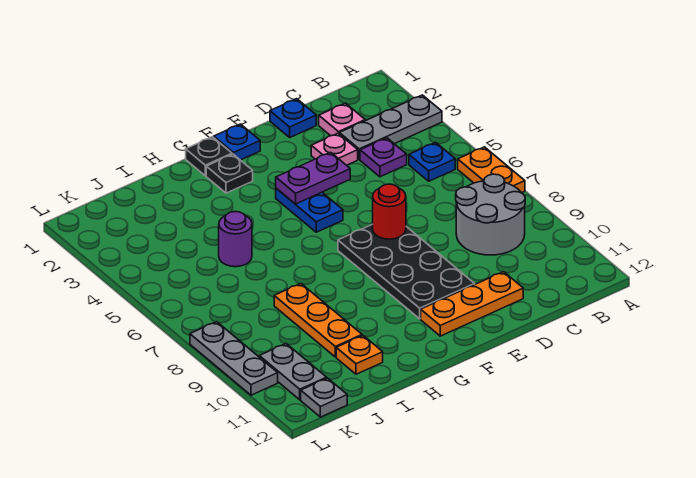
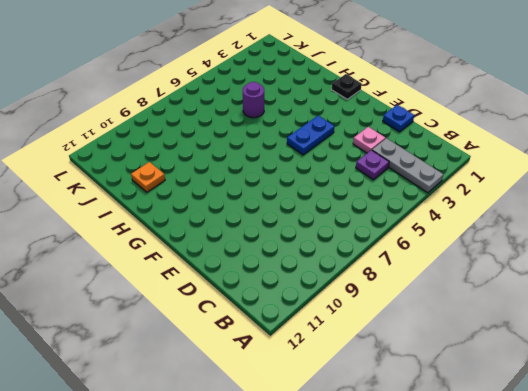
none -> orange 1x2 plate [458,147,525,193]
none -> blue 1x1 plate [409,142,455,181]
none -> grey 2x2 round brick [456,174,525,255]

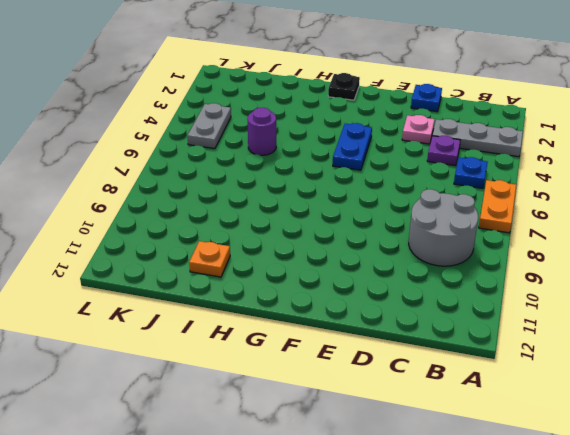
grey 1x2 plate [187,103,231,149] -> grey 1x2 plate moved to [259,344,327,400]
none -> pink 1x1 plate [319,103,365,136]
none -> orange 1x3 plate [421,272,523,336]
none -> black 2x4 plate [338,224,475,319]

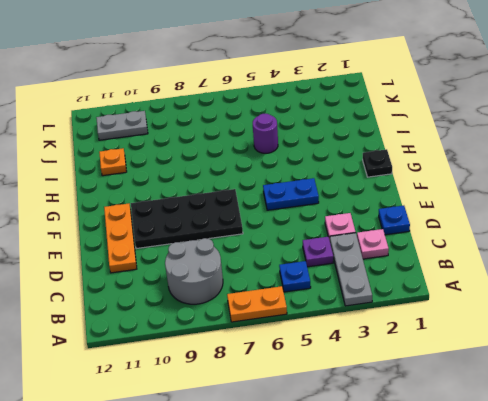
none -> blue 1x1 plate [214,124,260,160]
none -> black 1x1 plate [206,154,253,193]
none -> orange 1x3 plate [274,284,362,357]

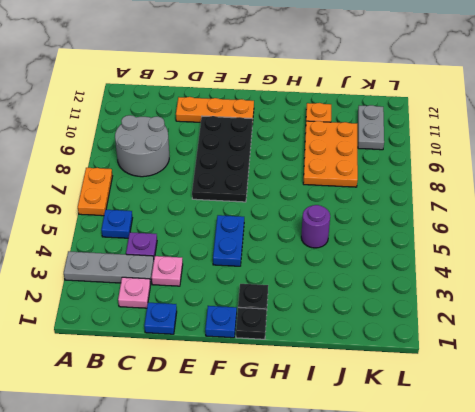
orange 2x3 plate [303,121,358,187] -> orange 1x3 plate [274,284,362,357]
none -> grey 1x1 plate [301,378,347,417]
none -> grey 1x3 plate [190,322,278,395]
none -> purple 1x2 plate [276,152,350,204]

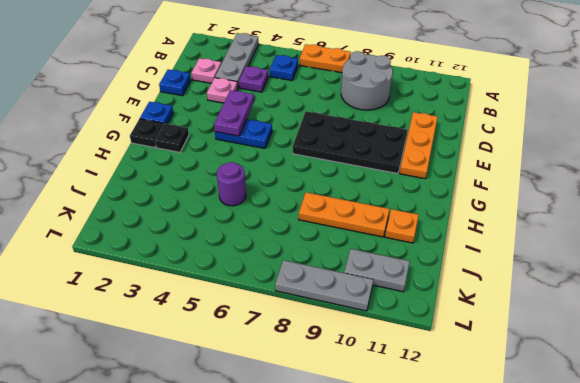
none -> grey 1x1 plate [301,378,347,417]
none -> red 1x1 round brick [373,184,406,239]

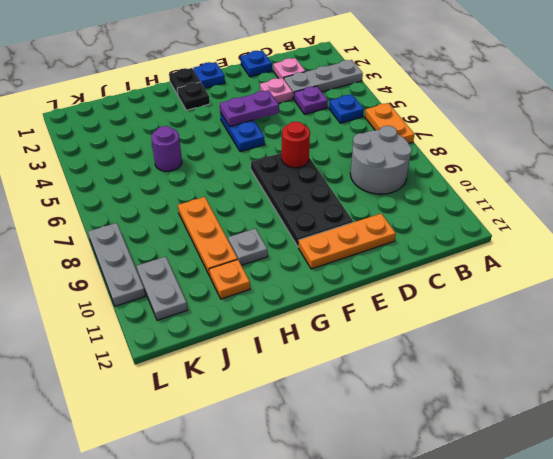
grey 1x1 plate [228,228,268,265] -> grey 1x1 plate moved to [301,378,347,417]

